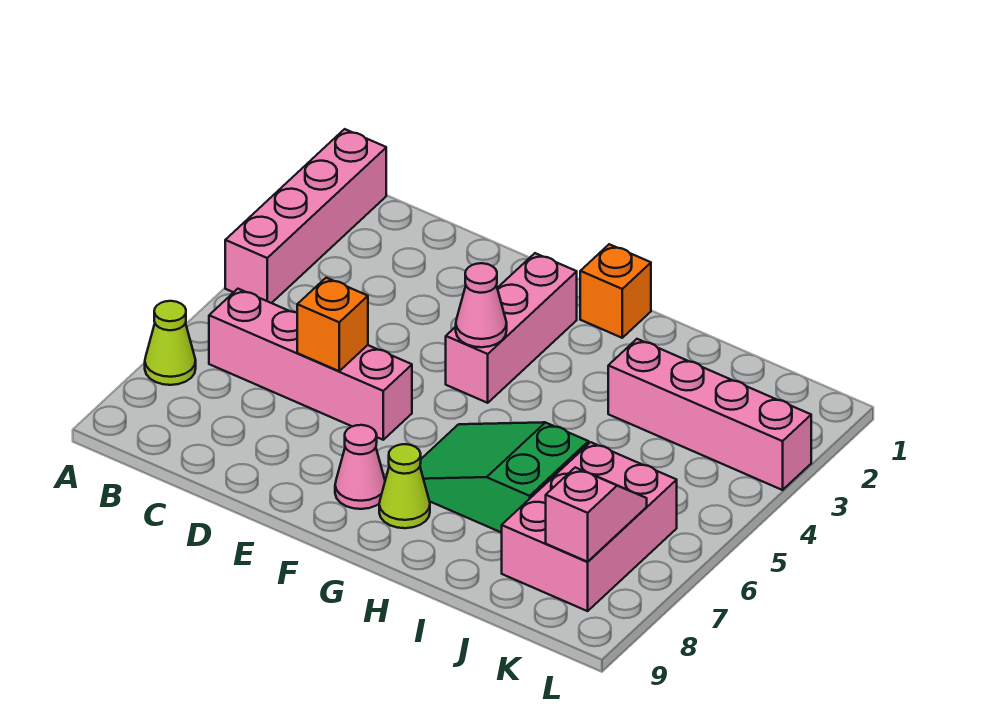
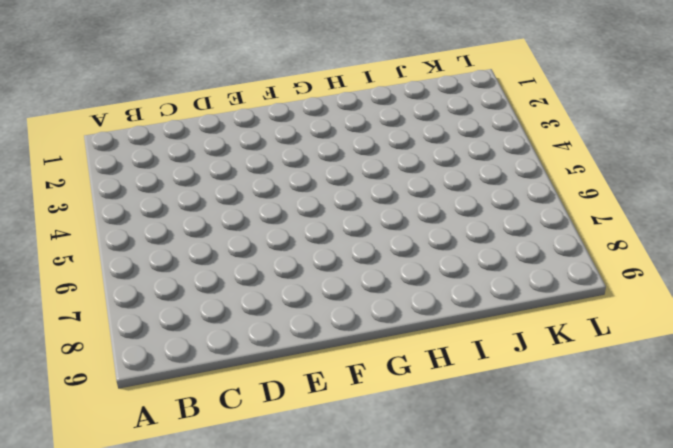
none -> pink 1x4 brick [225,129,386,303]
none -> lime 1x1 cone [145,301,196,385]
none -> pink 1x4 brick [209,289,412,440]

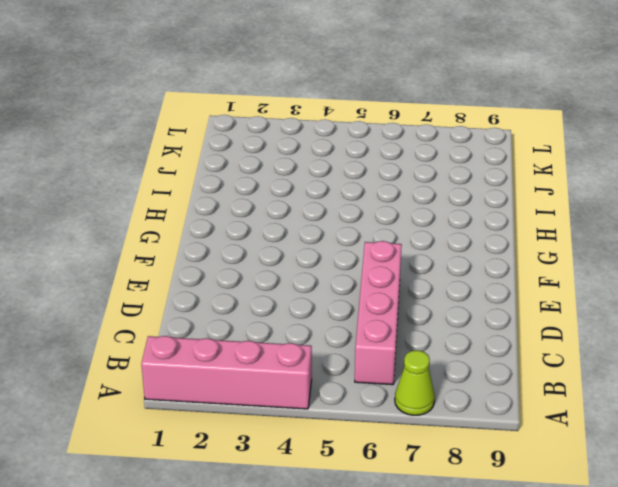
none -> pink 1x3 brick [446,253,577,403]
none -> pink 1x1 cone [335,425,385,509]
none -> orange 1x1 brick [580,244,651,338]

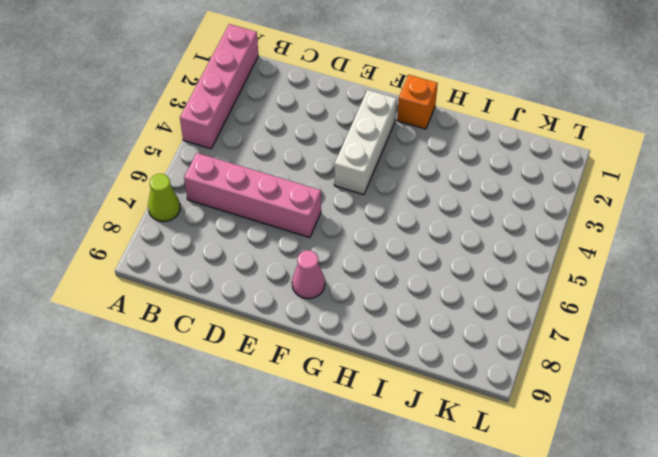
white 1x3 brick [334,90,397,195] -> pink 1x3 brick [446,253,577,403]
none -> green 2x3 slope [420,422,589,533]
none -> lime 1x1 cone [379,444,430,528]
none -> pink 1x4 brick [608,339,811,490]

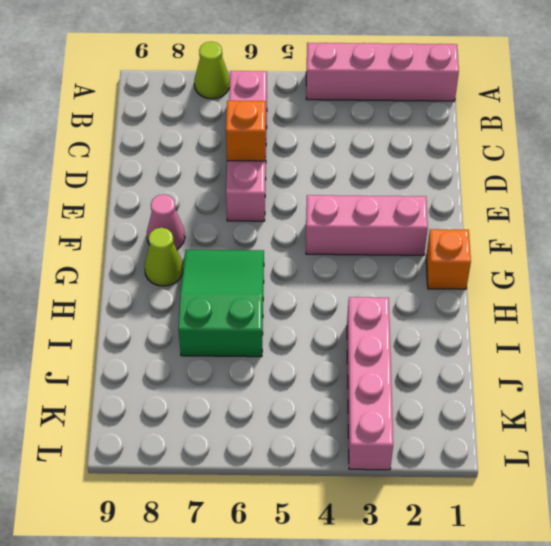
none -> pink 2x3 brick [502,442,677,611]
none -> pink 1x1 cone [456,263,507,347]
none -> pink 1x2 slope [546,467,647,562]

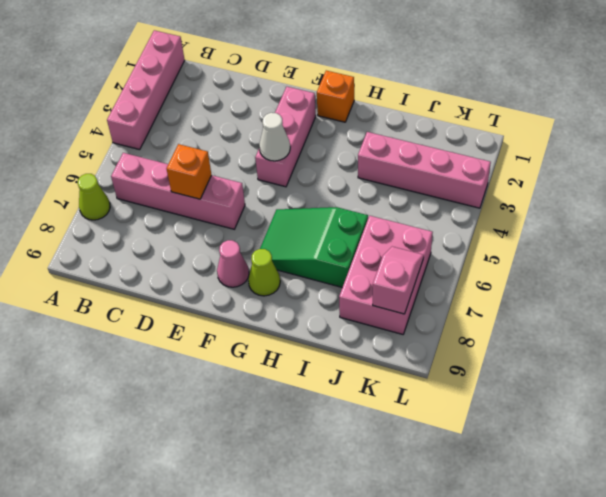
white 1x1 cone [259,113,290,161] -> pink 1x1 cone [456,263,507,347]

